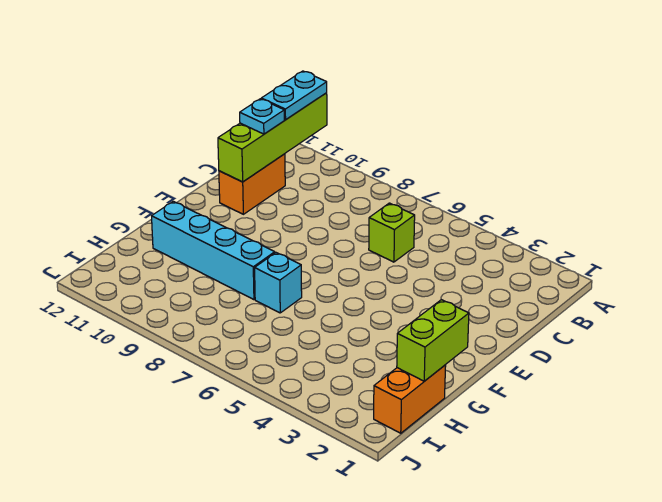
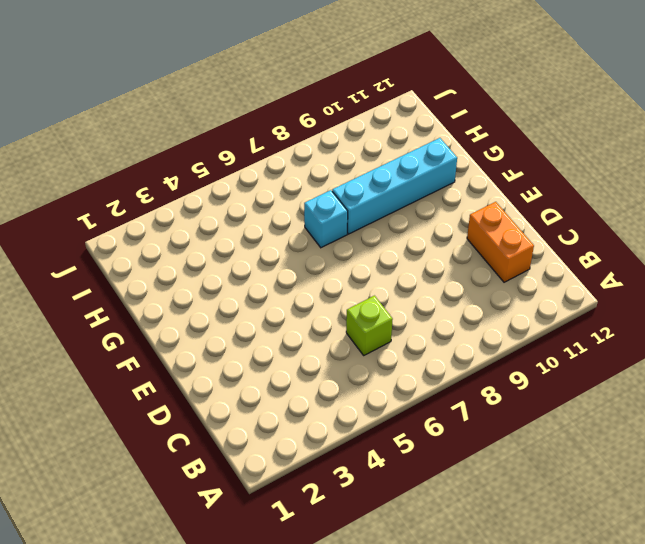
none -> orange 1x2 brick [374,365,446,433]
none -> lime 1x4 brick [218,93,327,182]

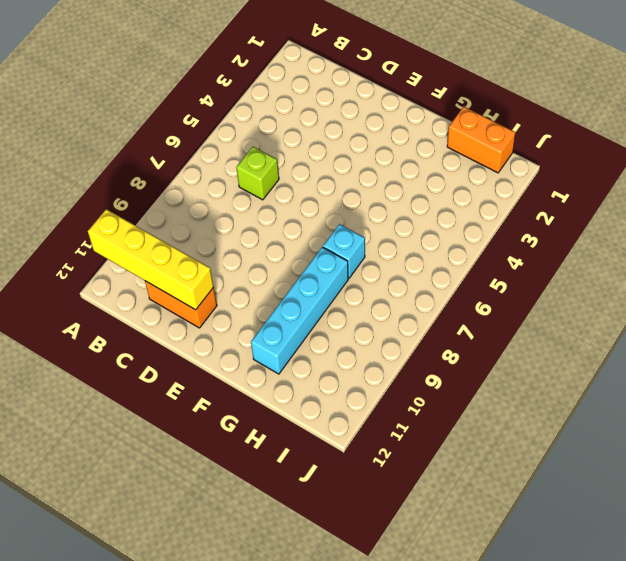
yellow 1x4 brick [88,209,214,310] -> lime 1x4 brick [218,93,327,182]
none -> lime 1x2 brick [397,300,469,381]
none -> cyan 1x2 plate [261,71,327,120]

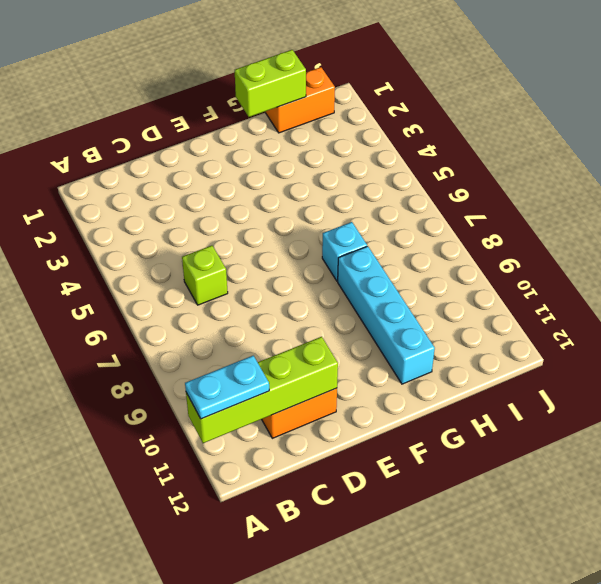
none -> cyan 1x1 plate [240,99,285,134]

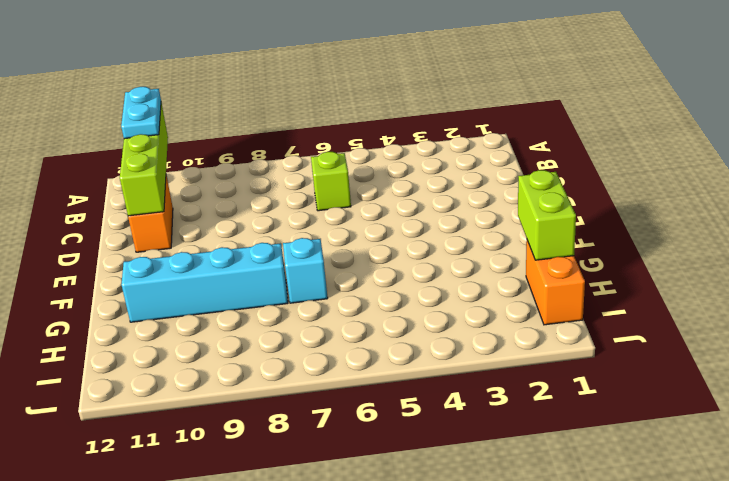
none -> cyan 1x1 plate [240,99,285,134]

